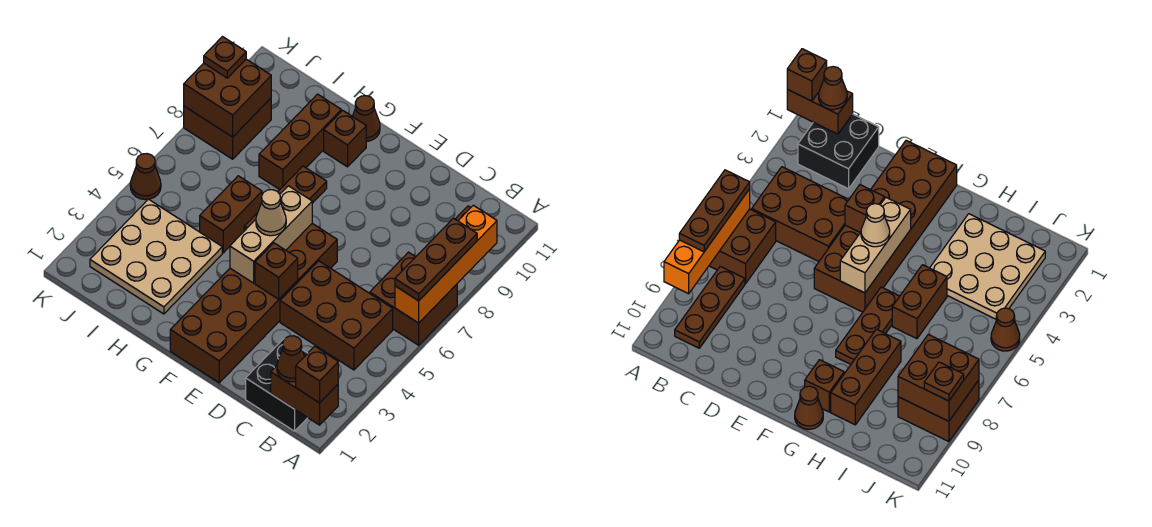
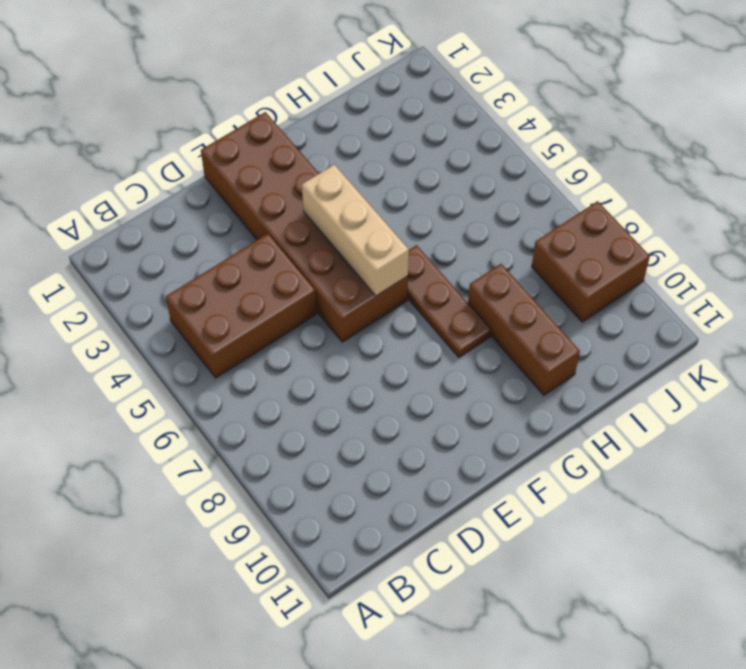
none -> brown 2x2 brick [370,252,457,345]
none -> black 2x2 brick [246,338,308,431]
none -> brown 1x3 plate [675,266,745,348]

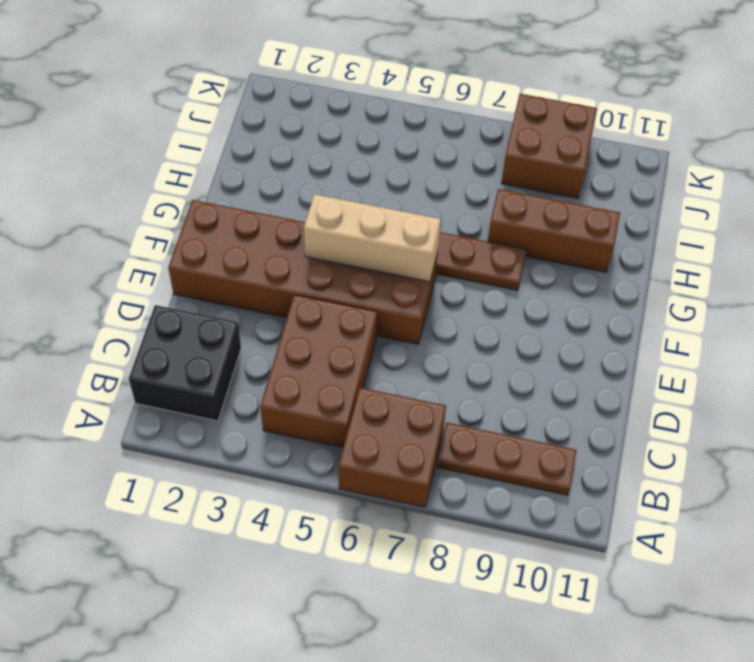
none -> brown 1x1 brick [324,110,366,167]
none -> brown 1x1 cone [353,96,380,141]
none -> tan 3x3 plate [90,199,222,314]

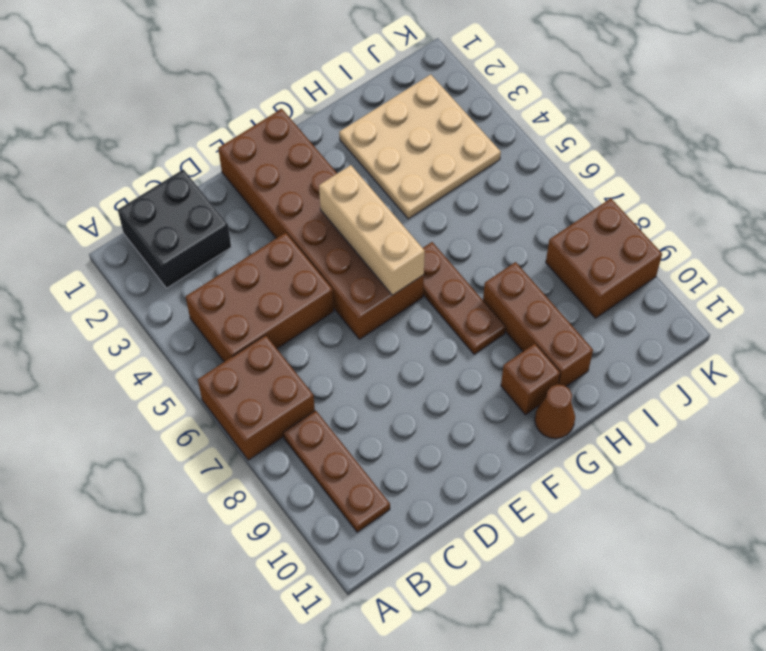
none -> brown 1x2 brick [200,176,262,253]
none -> brown 1x1 cone [130,154,161,200]
none -> brown 1x2 brick [271,366,338,425]

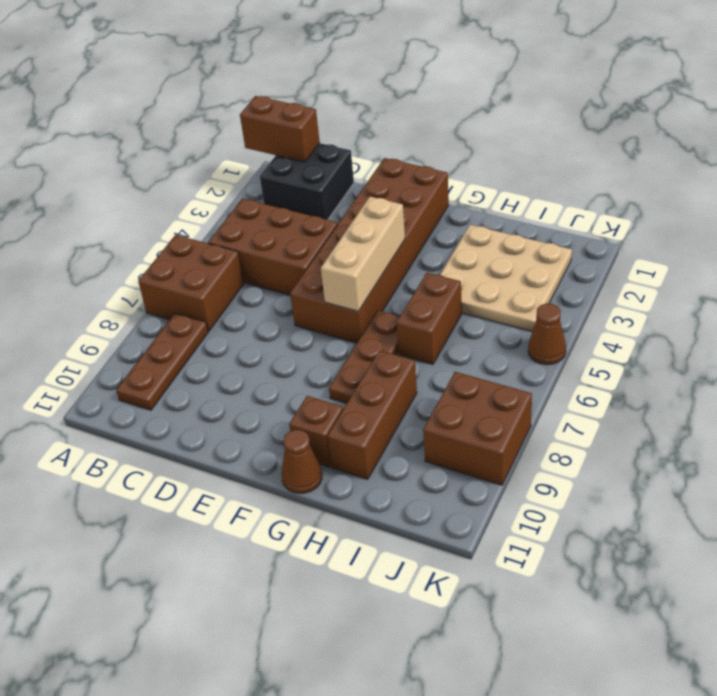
none -> orange 1x4 brick [395,205,497,323]
none -> brown 1x1 brick [255,243,298,299]
none -> brown 2x2 brick [184,59,271,137]

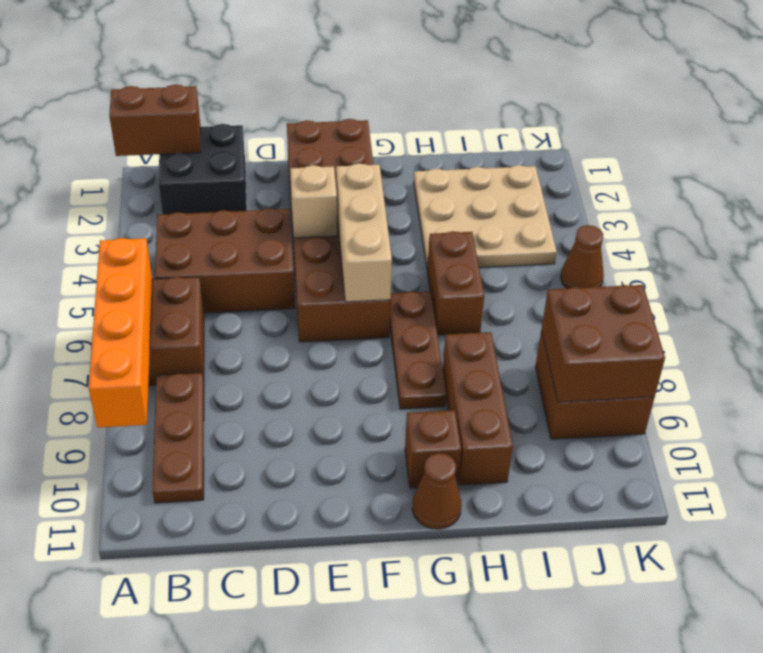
tan 1x1 brick [290,165,337,238] -> brown 1x1 brick [255,243,298,299]
none -> brown 1x1 brick [296,346,338,403]
none -> brown 1x3 plate [395,218,477,301]
none -> brown 1x1 cone [277,336,304,382]

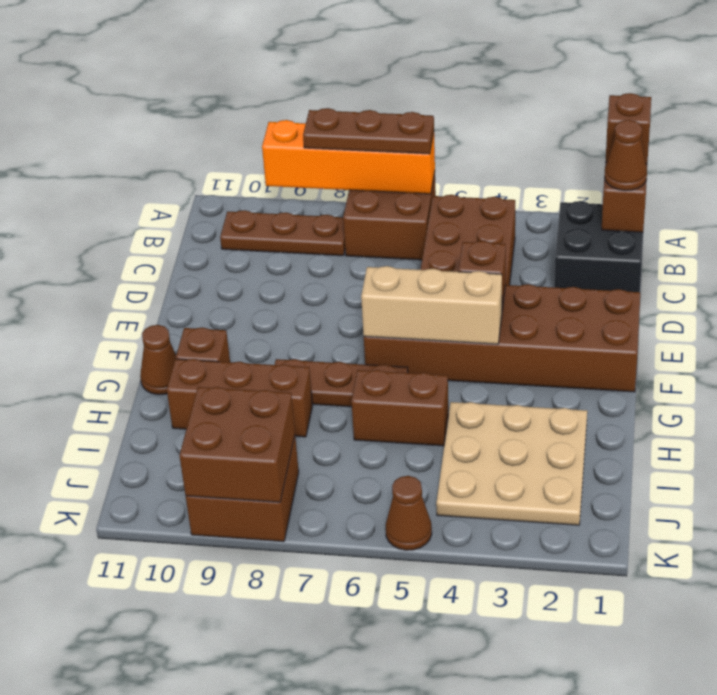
none -> tan 1x1 cone [256,190,286,236]
none -> brown 1x1 plate [204,37,246,78]

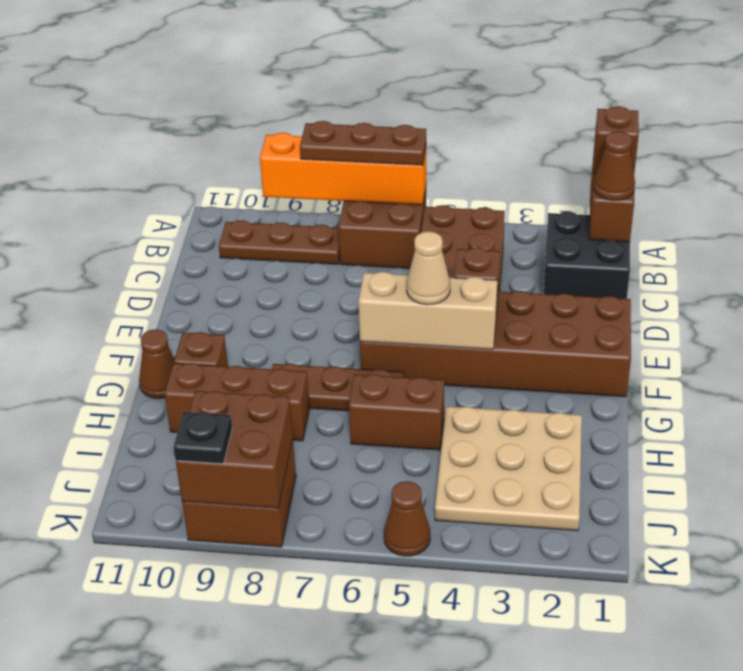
black 1x1 plate [173,412,232,464] -> brown 1x1 plate [204,37,246,78]

